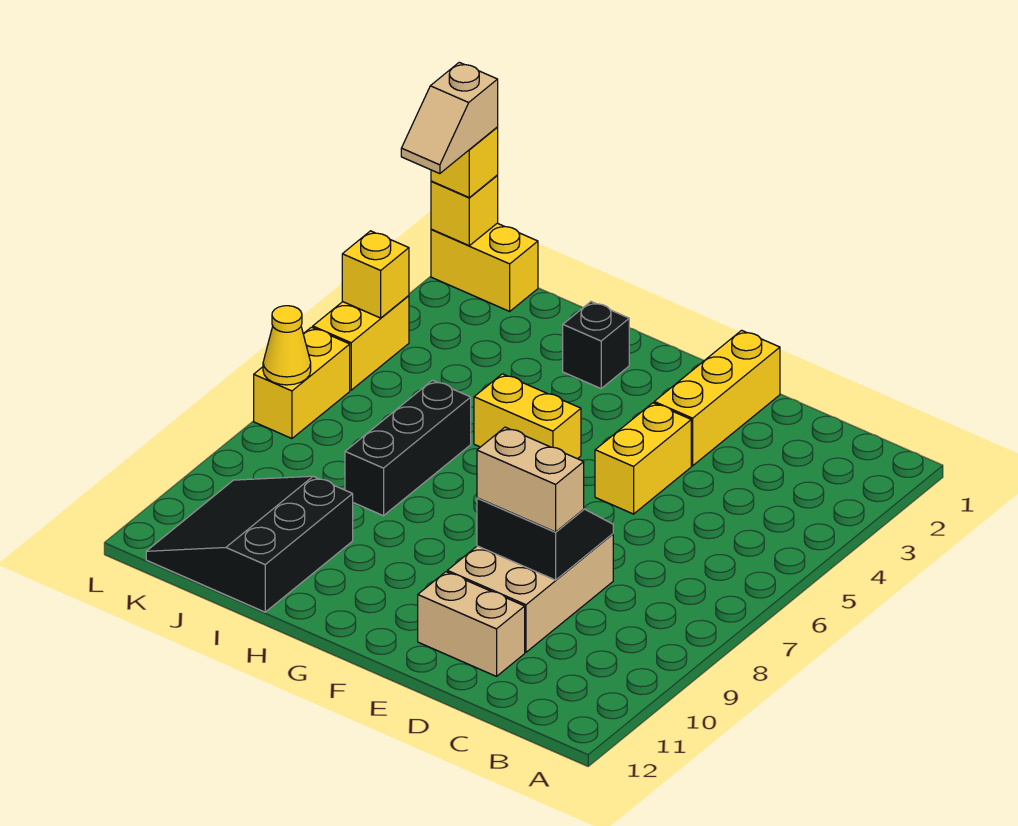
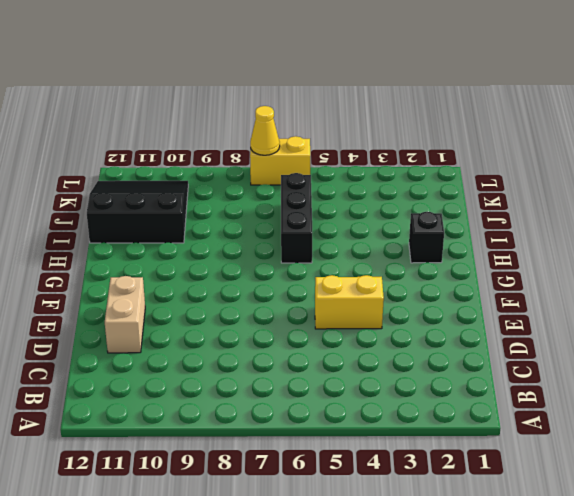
black 1x3 brick [281,173,312,263] -> black 1x3 brick turned to [345,380,471,516]
none -> tan 2x3 brick [447,534,613,652]
none -> yellow 1x3 brick [654,330,780,466]
none -> yellow 1x2 brick [474,374,581,459]

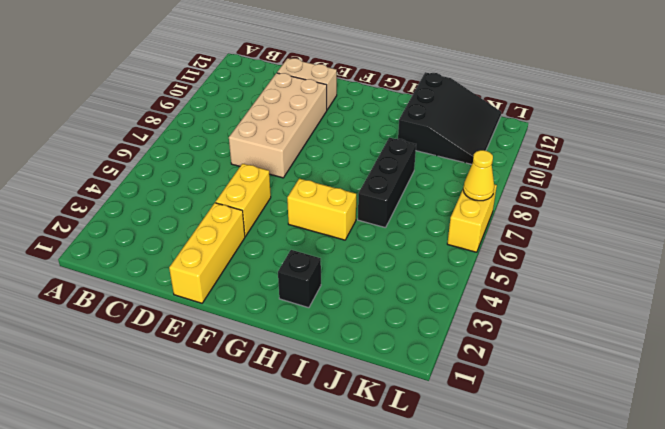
tan 2x4 brick [229,73,327,178] -> tan 2x3 brick [447,534,613,652]
none -> yellow 1x2 brick [431,223,538,311]
none -> yellow 1x2 brick [313,296,409,390]
none -> black 2x2 slope [477,498,613,580]

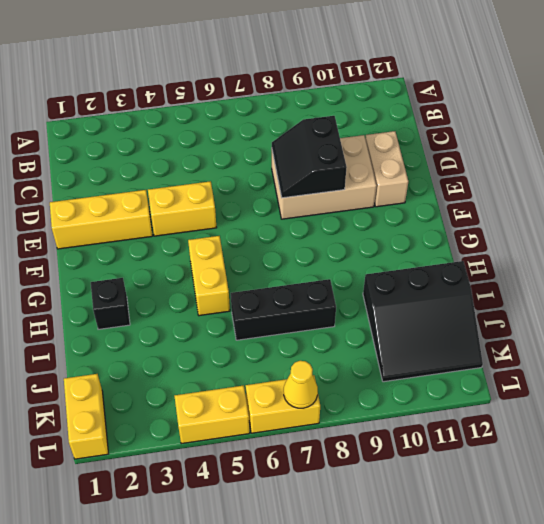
none -> yellow 1x1 brick [431,176,498,246]
none -> yellow 1x1 brick [342,231,409,318]
none -> tan 1x2 brick [477,427,584,532]

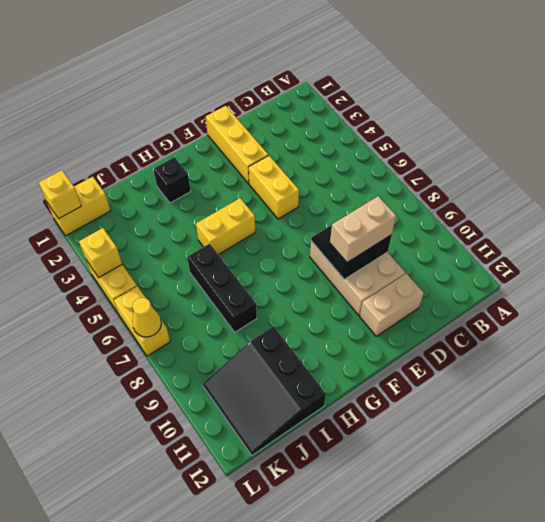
none -> yellow 1x1 brick [431,127,498,197]
none -> tan 1x2 slope [401,62,498,174]

